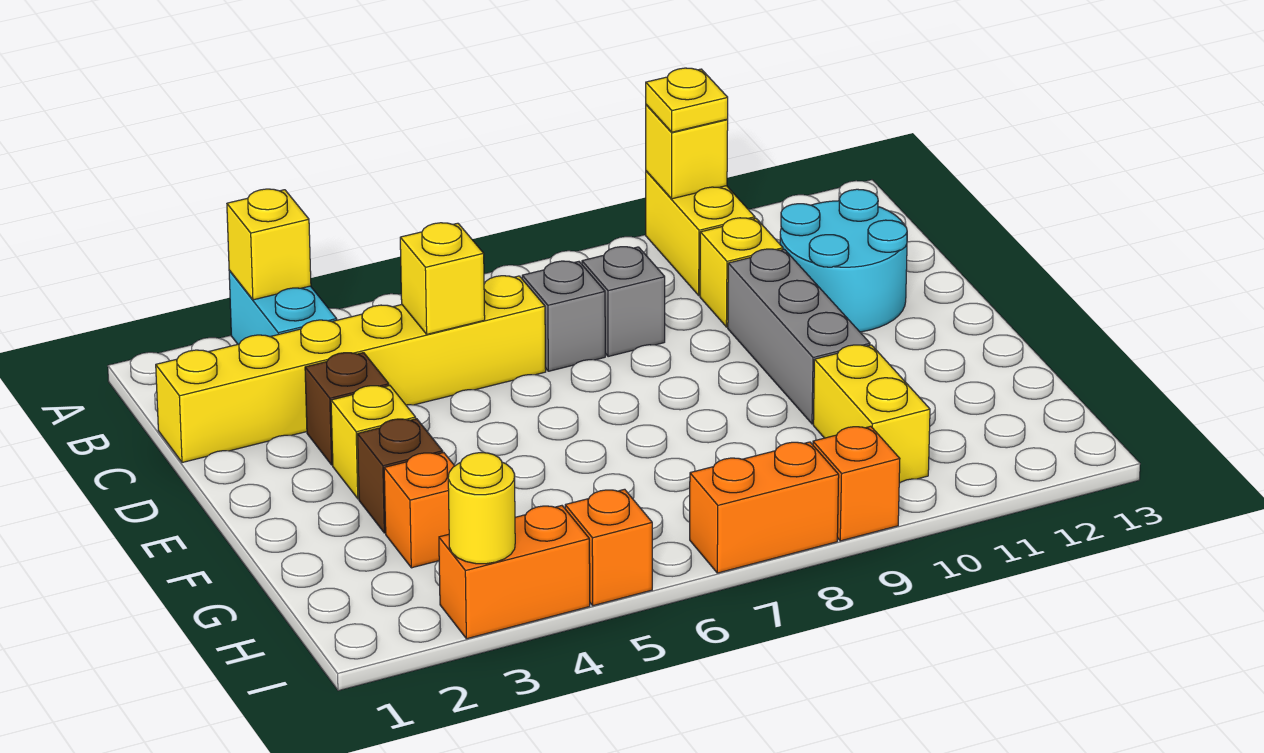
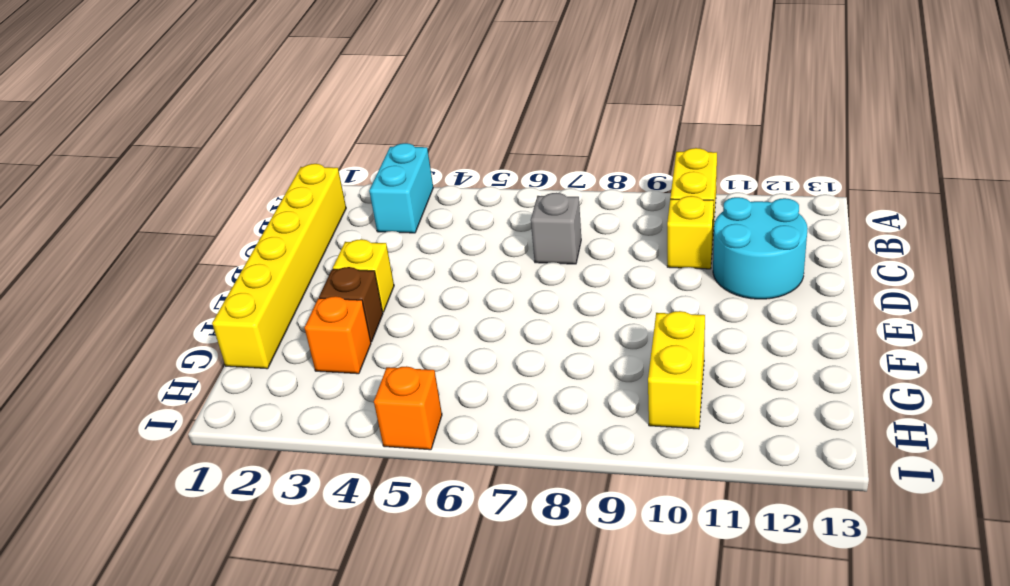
yellow 1x6 brick [212,164,346,369] -> yellow 1x6 brick turned to [156,276,546,463]
none -> grey 1x1 brick [582,247,665,357]
none -> brown 1x1 brick [305,353,389,465]
none -> grey 1x3 brick [728,249,870,424]

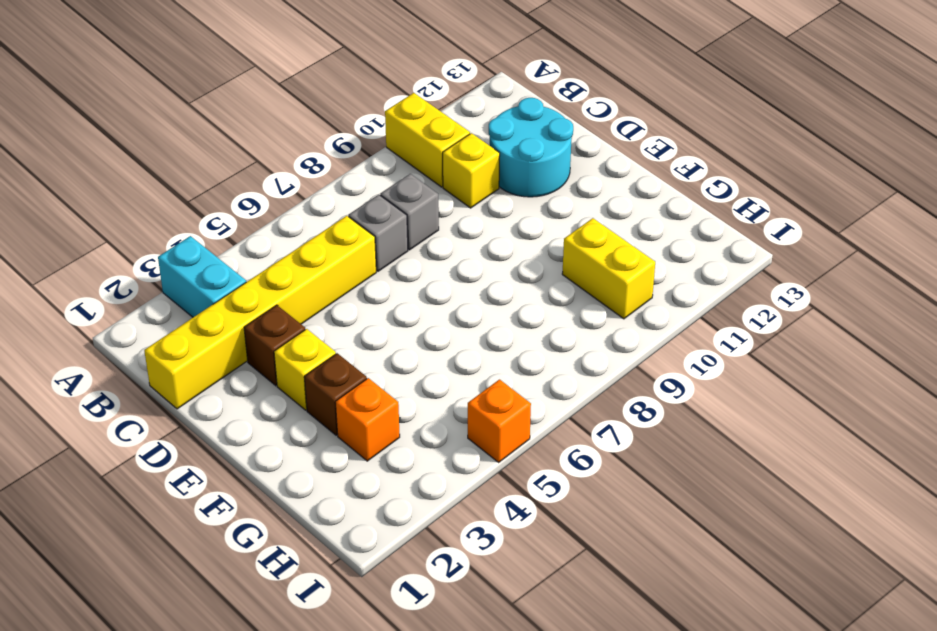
none -> grey 1x3 brick [728,249,870,424]
none -> orange 1x2 brick [439,506,590,639]
none -> orange 1x2 brick [690,442,839,573]

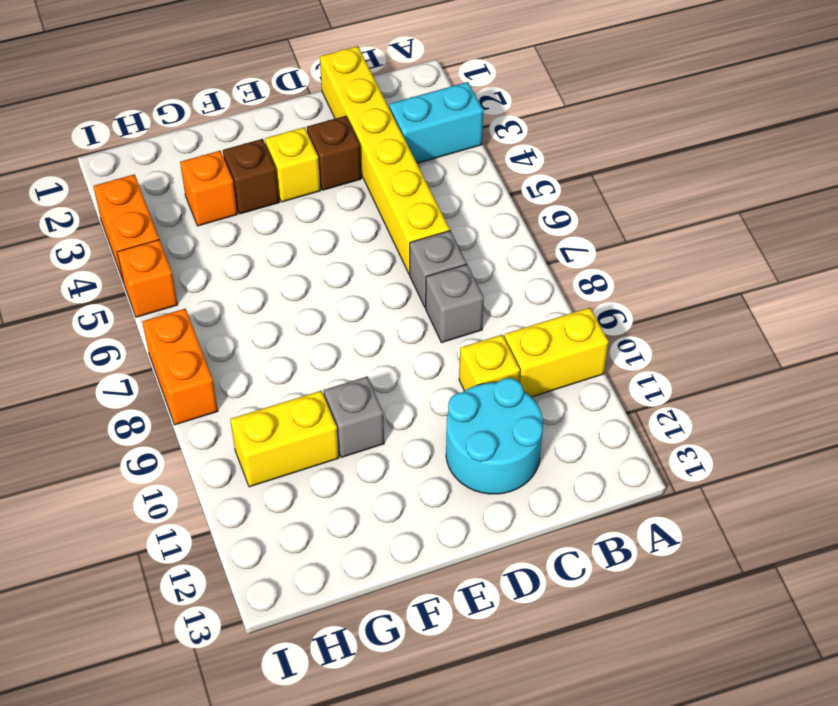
grey 1x1 brick [324,377,384,458] -> grey 1x3 brick [728,249,870,424]
none -> orange 1x1 brick [813,426,900,541]
none -> yellow 1x1 brick [227,189,311,300]
none -> yellow 1x1 brick [646,105,728,199]

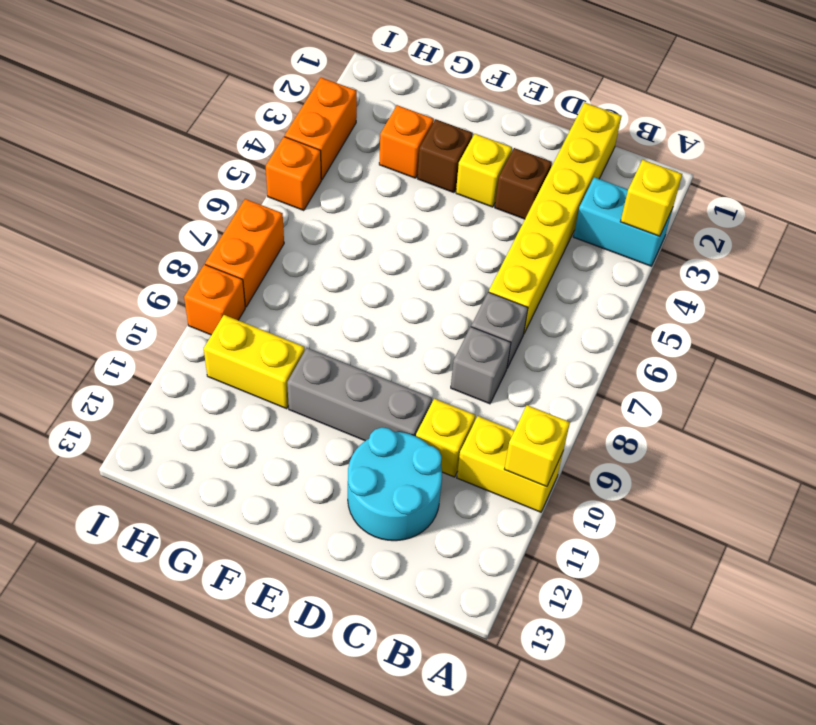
none -> yellow 1x1 brick [400,223,485,334]
none -> yellow 1x1 round brick [448,453,515,564]
none -> yellow 1x1 plate [646,68,728,132]

